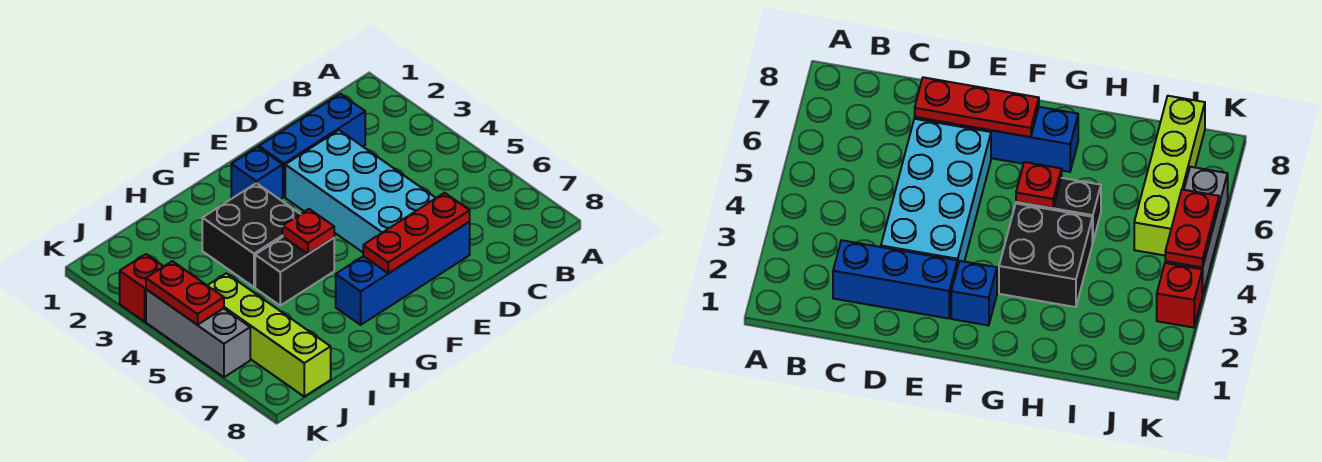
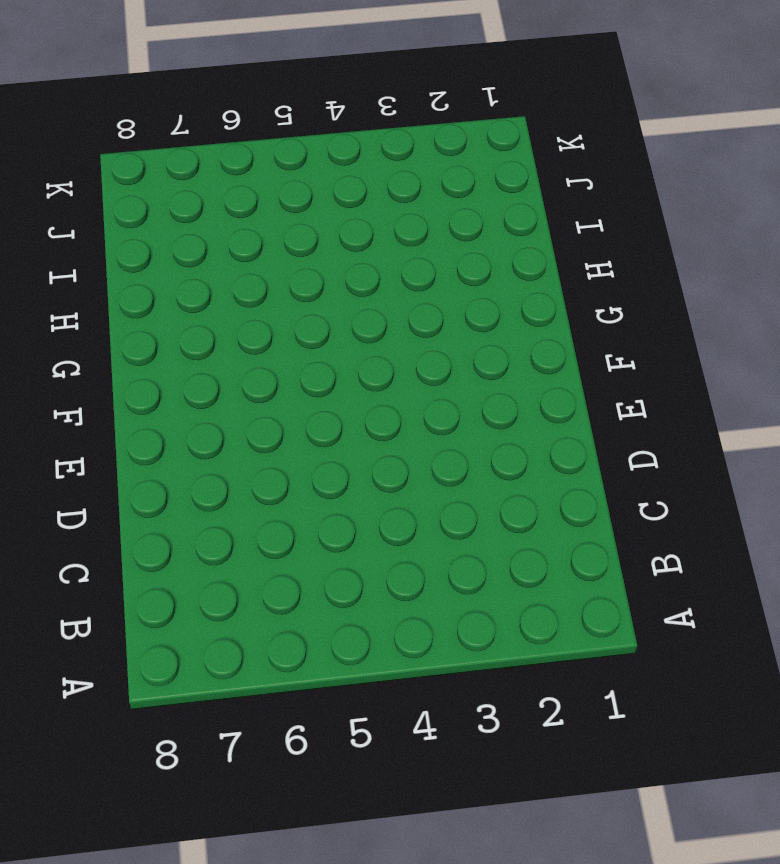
none -> blue 1x3 brick [259,94,365,197]
none -> cyan 2x4 brick [285,130,436,252]
none -> blue 1x4 brick [336,222,470,325]

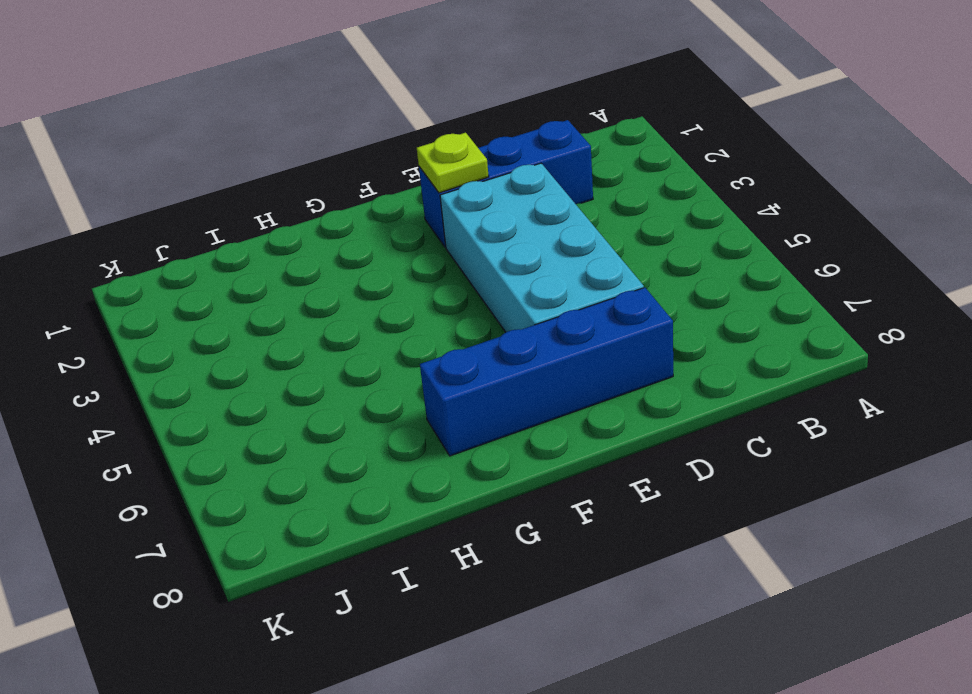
lime 1x1 plate [417,133,489,193] -> none
none -> blue 1x1 brick [231,147,283,199]
none -> black 2x2 brick [202,183,300,287]
none -> black 1x2 brick [255,237,334,306]

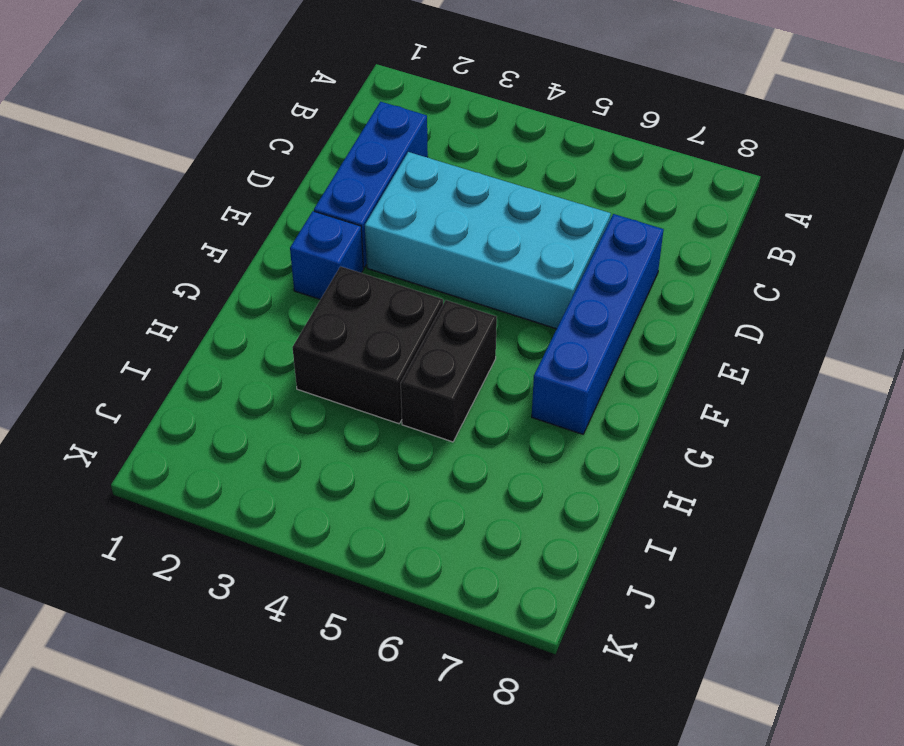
none -> lime 1x4 brick [207,273,331,397]
none -> red 1x1 brick [120,254,164,322]
none -> grey 1x3 brick [146,289,250,377]

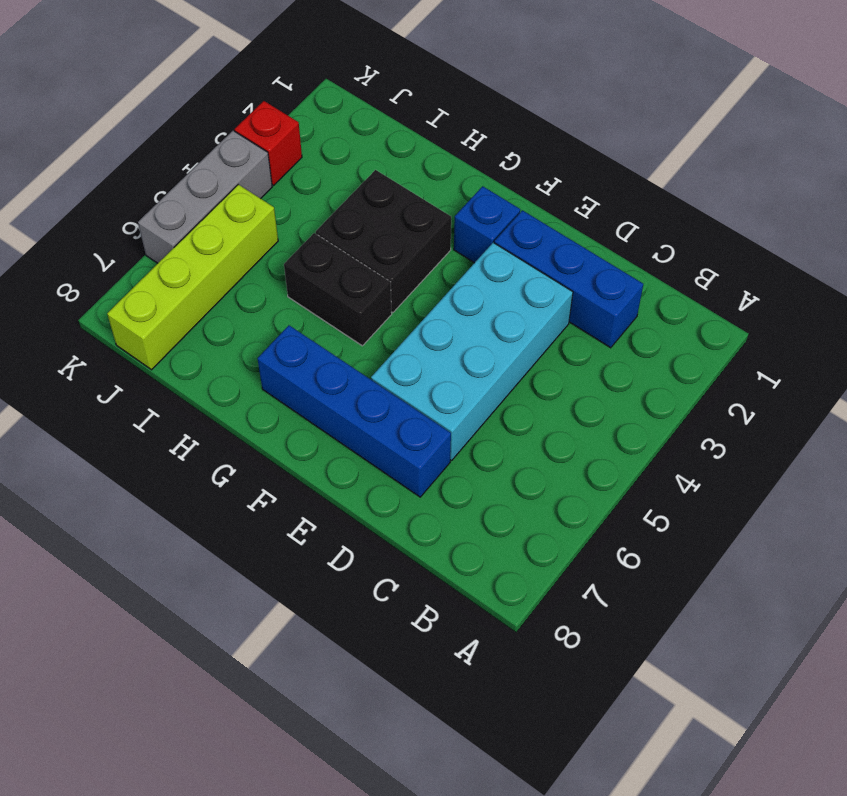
none -> red 1x3 plate [363,193,470,273]
none -> red 1x1 plate [283,209,334,254]
none -> red 1x2 plate [146,261,224,325]

